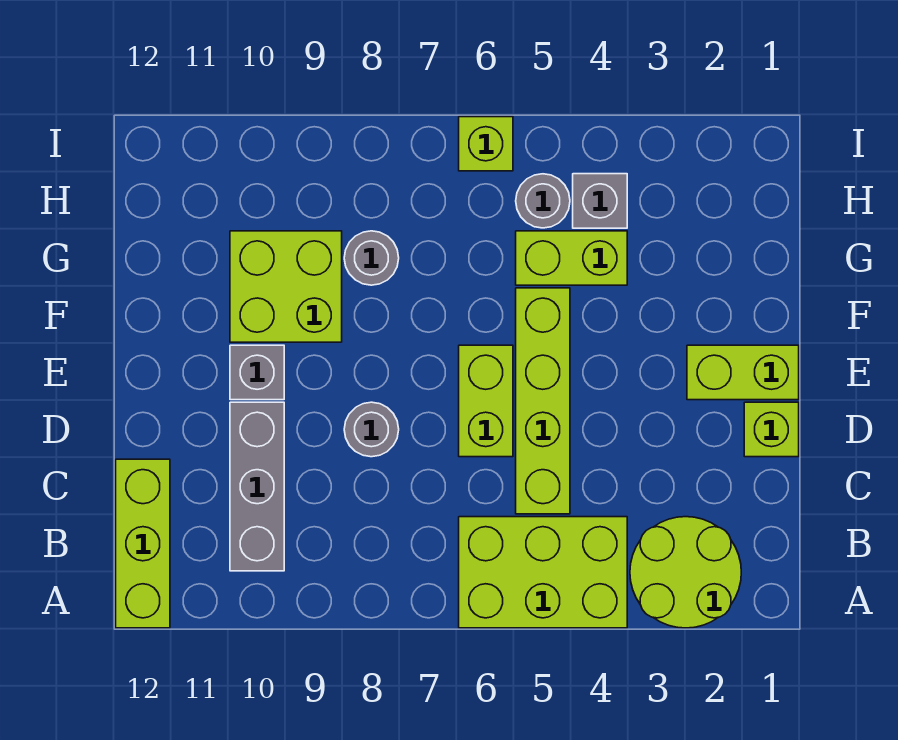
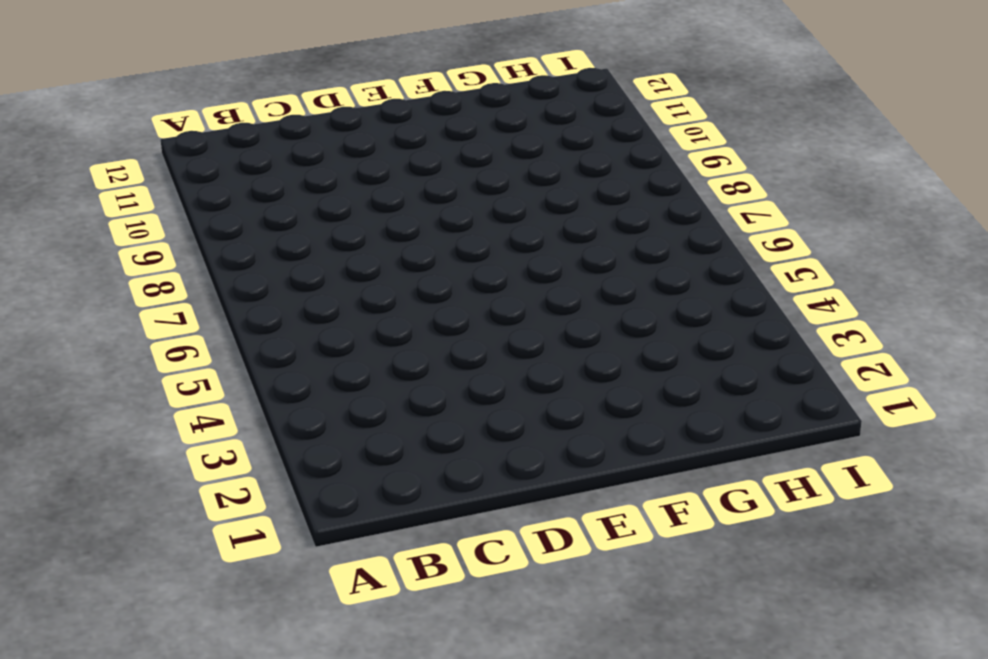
none -> lime 2x2 round brick [630,517,741,628]
none -> lime 2x3 brick [459,517,627,628]
none -> lime 1x3 brick [116,459,170,628]

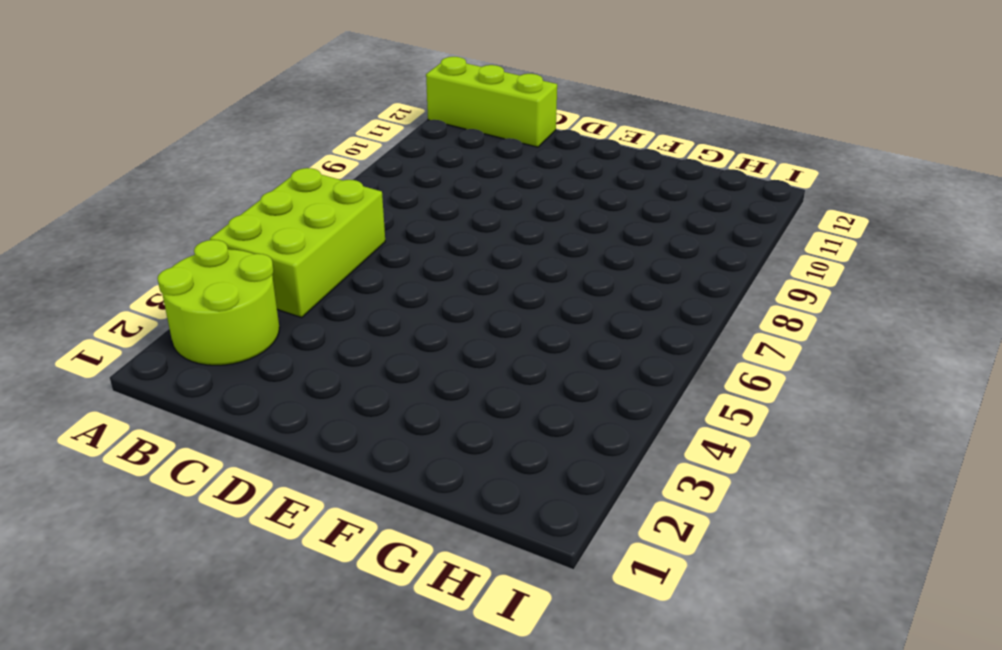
none -> grey 1x3 brick [230,402,284,571]
none -> lime 1x4 brick [516,288,570,514]
none -> lime 1x1 brick [744,402,799,457]

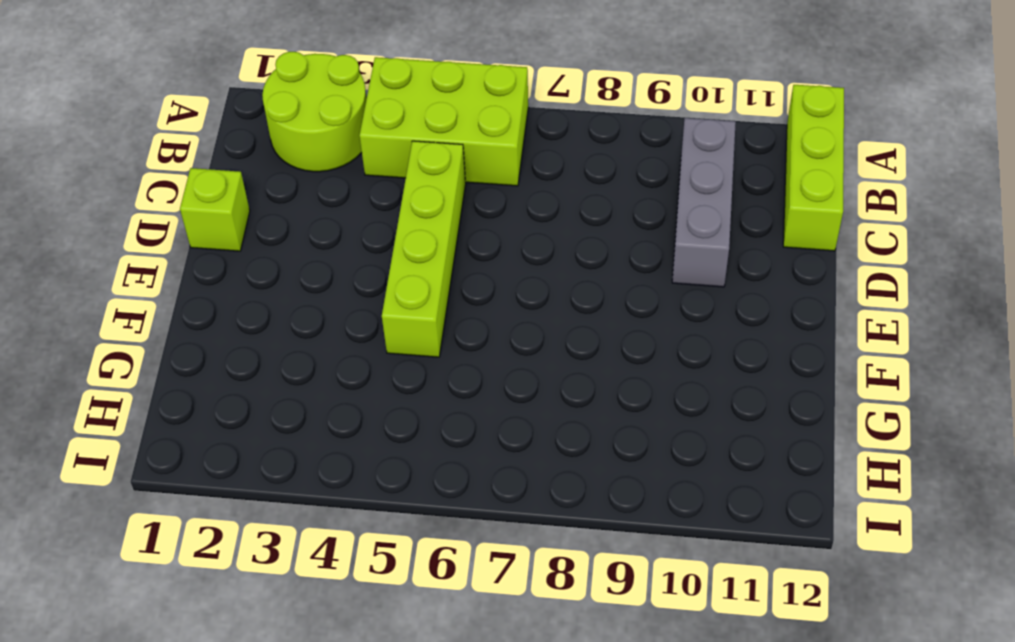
none -> lime 1x2 brick [459,345,513,457]
none -> grey 1x1 round brick [344,402,399,457]
none -> lime 1x2 brick [687,345,799,400]

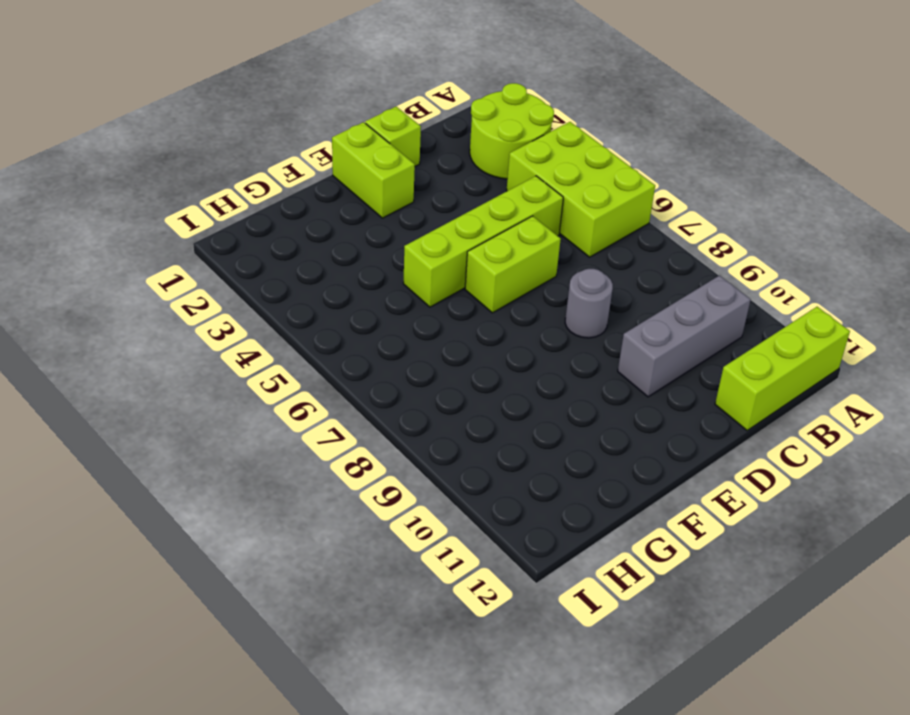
none -> grey 1x1 brick [230,345,284,400]
none -> lime 2x2 brick [230,231,342,342]
none -> lime 1x2 brick [516,231,627,285]

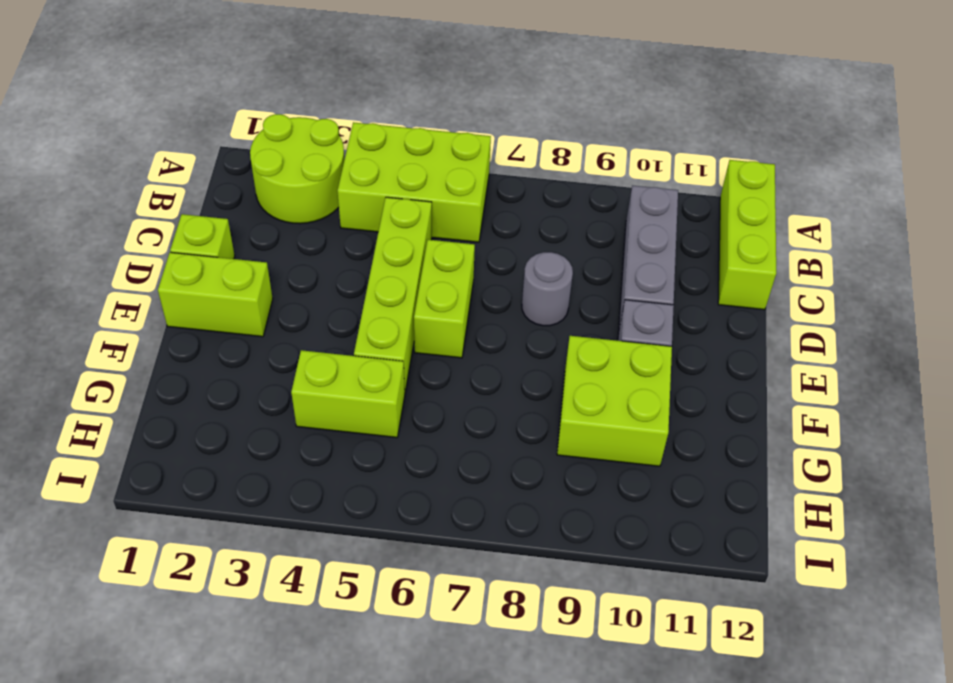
none -> grey 1x1 round brick [344,231,399,285]
none -> grey 1x1 brick [573,174,627,228]
none -> grey 1x1 round brick [516,174,570,228]

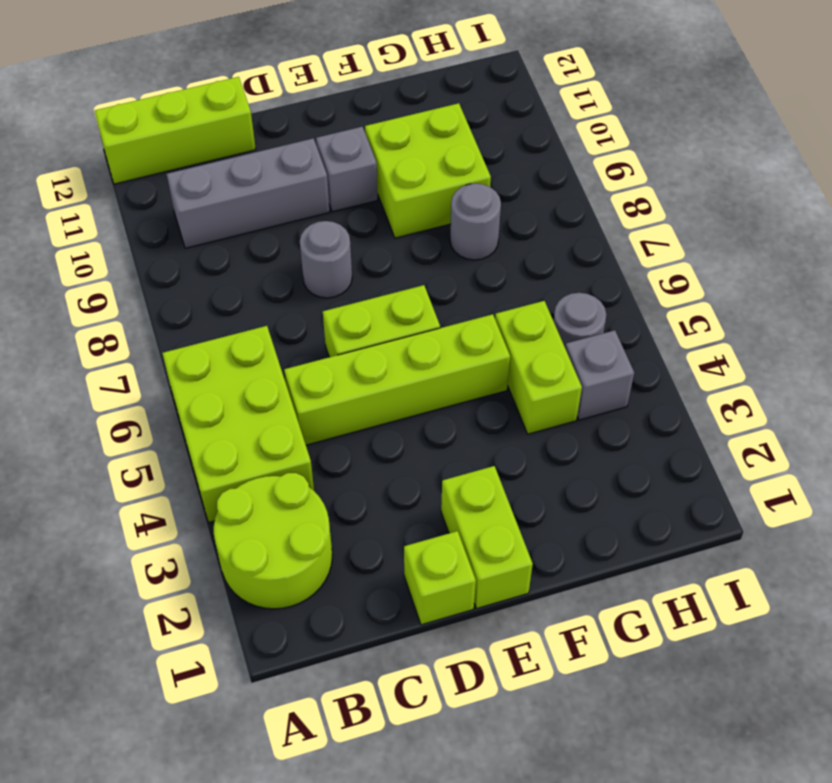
none -> lime 1x1 brick [459,117,513,171]

